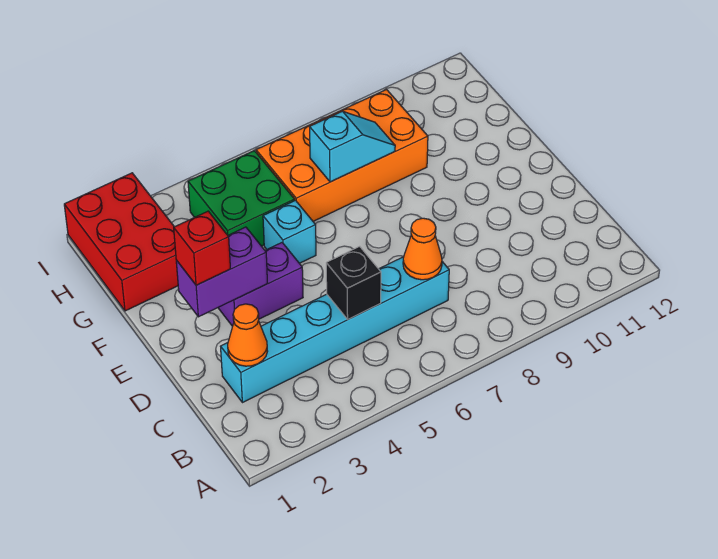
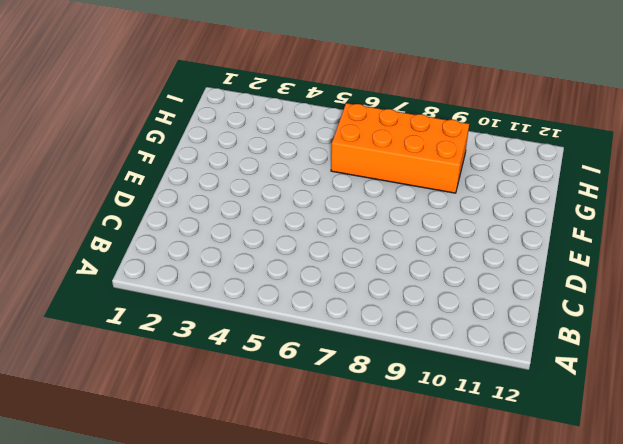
none -> cyan 1x6 brick [221,257,449,403]
none -> purple 1x2 brick [218,243,303,326]
none -> cyan 1x1 brick [263,200,316,263]

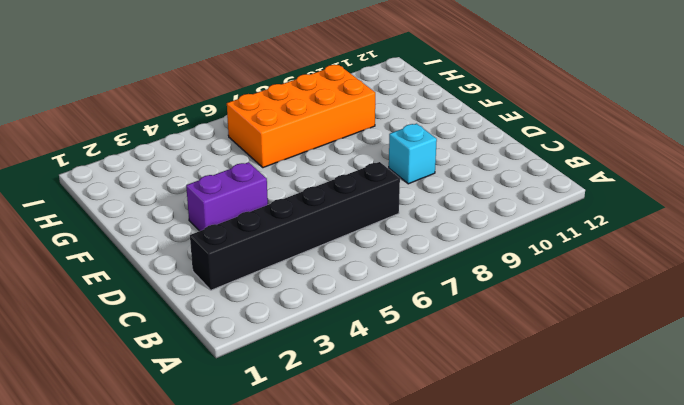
black 1x6 brick [190,162,400,290] -> cyan 1x6 brick [221,257,449,403]
cyan 1x1 brick [389,124,437,184] -> cyan 1x1 brick moved to [263,200,316,263]
none -> red 2x3 brick [64,173,178,311]
none -> green 2x2 brick [188,151,295,246]
none -> orange 1x1 cone [228,304,268,366]

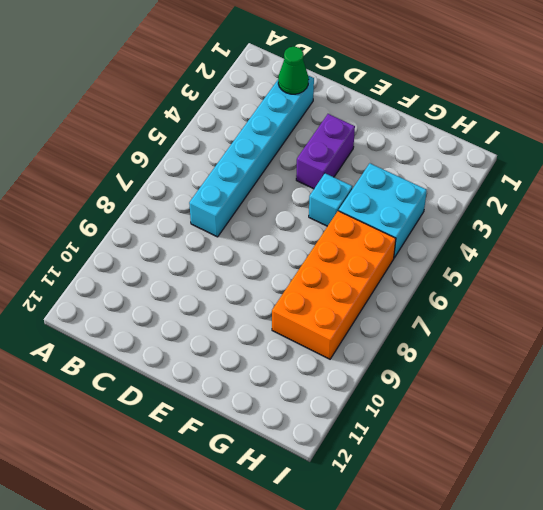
green 1x1 cone [278,47,309,94] -> orange 1x1 cone [228,304,268,366]
cyan 2x2 brick [339,163,427,258] -> green 2x2 brick [188,151,295,246]
none -> red 2x3 brick [64,173,178,311]
none -> black 1x1 brick [326,246,381,319]
none -> orange 1x1 cone [403,218,442,280]

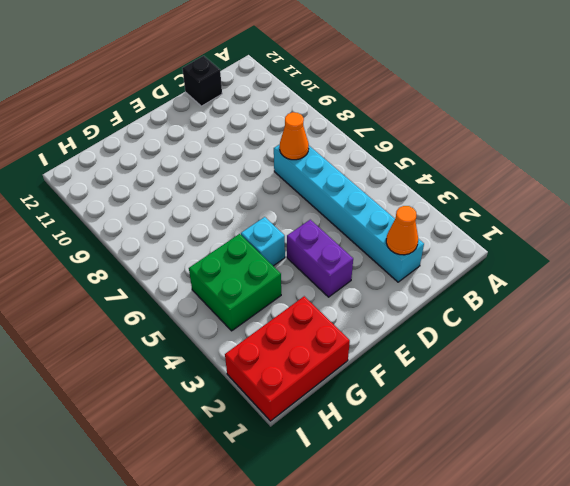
black 1x1 brick [182,56,222,106] -> black 1x1 brick moved to [326,246,381,319]
none -> orange 2x4 brick [256,90,428,221]
none -> purple 1x2 brick [176,227,268,317]
none -> cyan 1x2 slope [310,111,395,182]

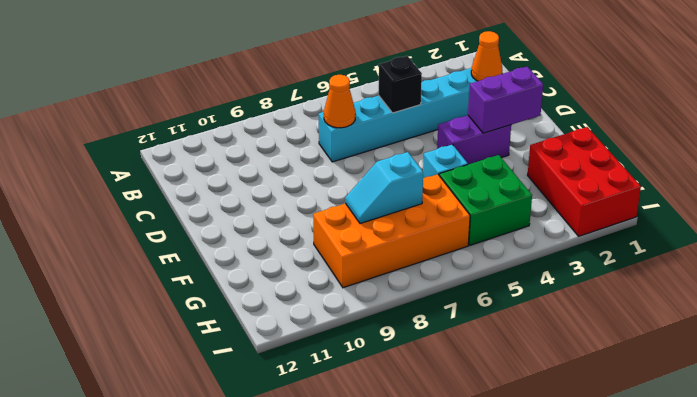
none -> red 1x1 brick [174,211,230,285]

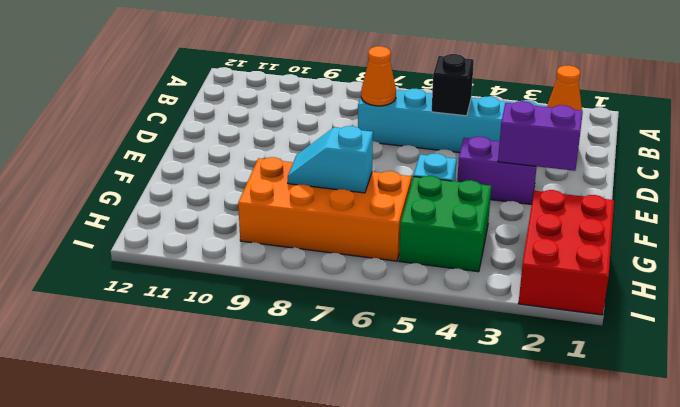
none -> red 1x1 brick [174,211,230,285]

